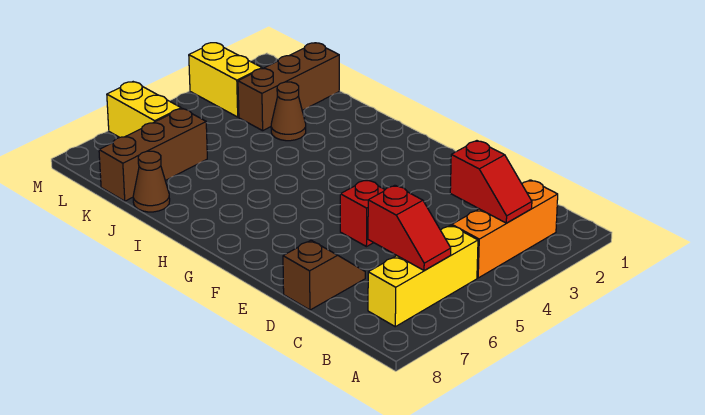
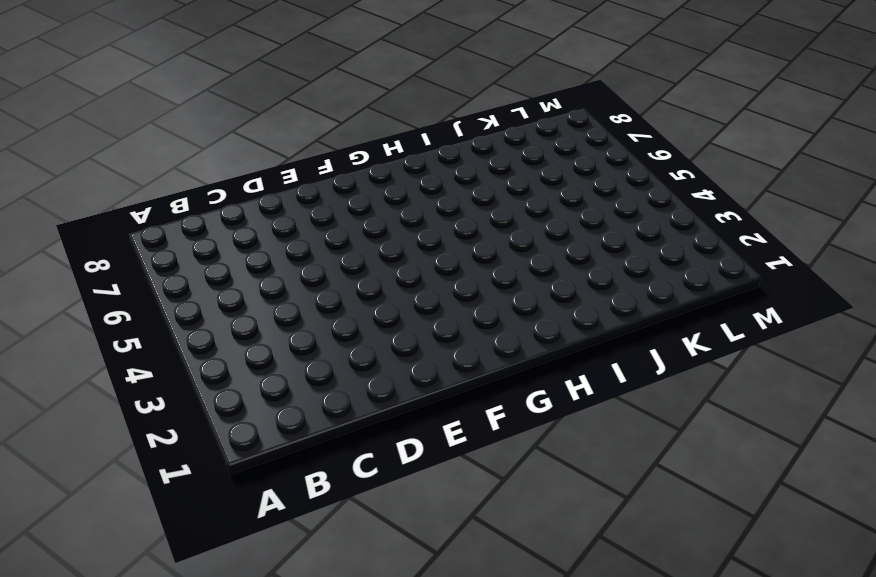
none -> orange 1x3 brick [452,180,558,278]
none -> yellow 1x3 brick [368,225,478,327]
none -> brown 1x2 slope [283,240,365,310]

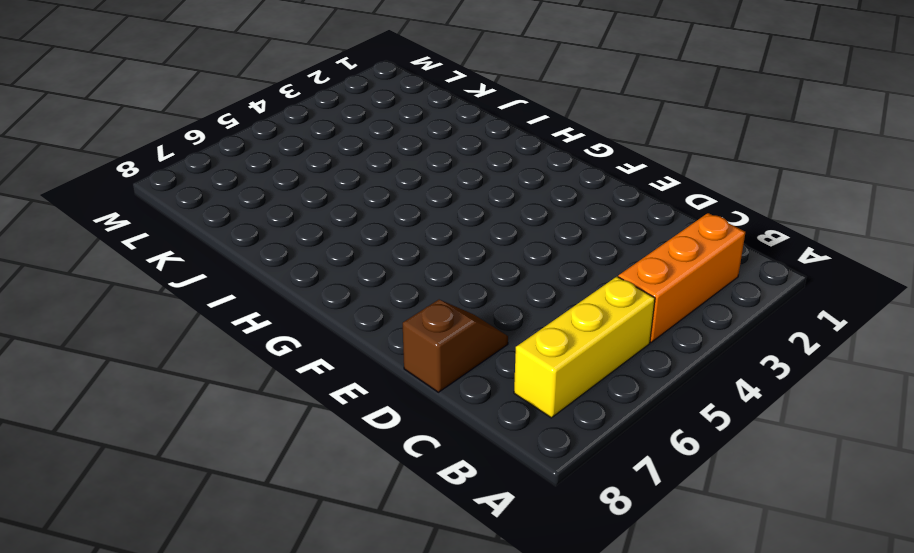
none -> red 1x1 brick [340,180,385,247]
none -> brown 1x1 cone [271,82,306,141]
none -> brown 1x1 cone [133,151,170,212]

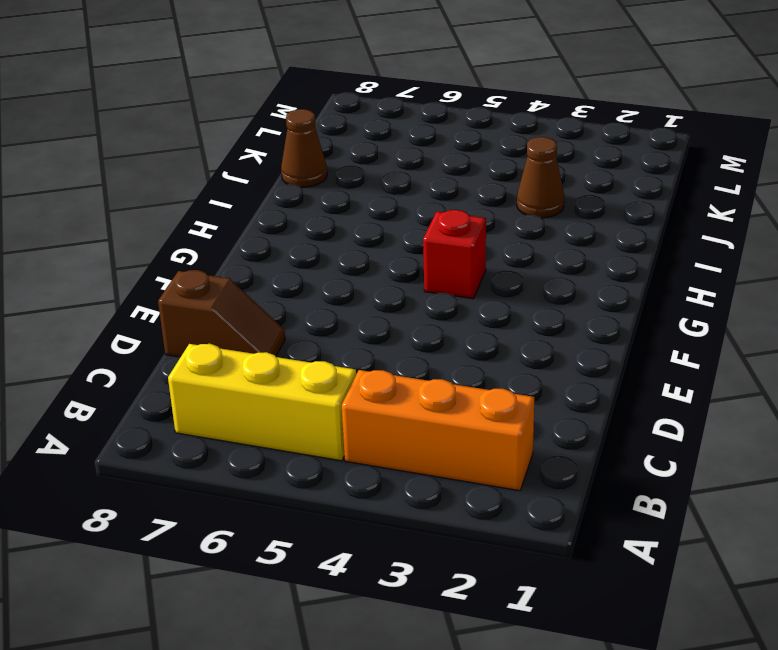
red 1x1 brick [423,210,486,299] -> red 1x1 brick moved to [340,180,385,247]
none -> brown 1x3 brick [238,43,339,131]
none -> brown 1x3 brick [99,108,207,201]
none -> yellow 1x2 brick [189,43,262,117]

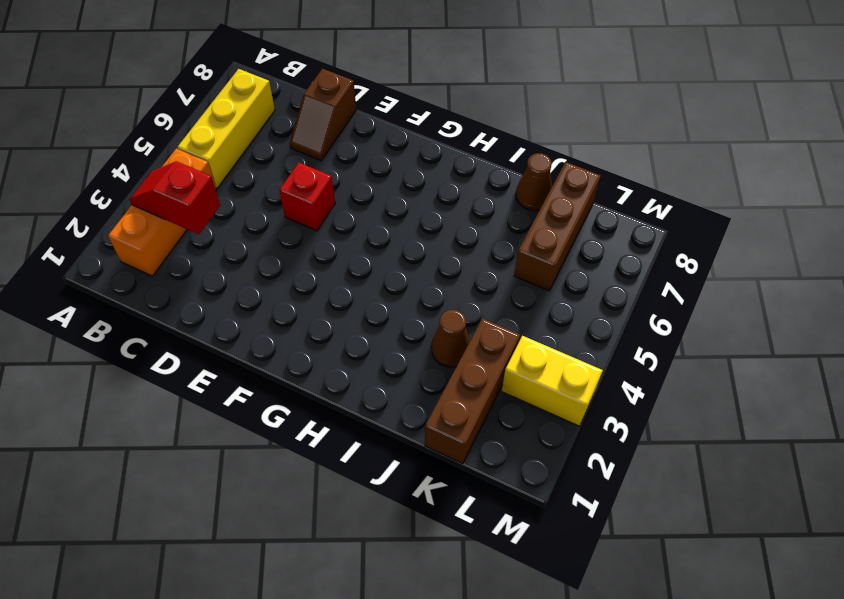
none -> yellow 1x2 brick [107,82,181,138]
none -> red 1x2 slope [368,185,451,270]

